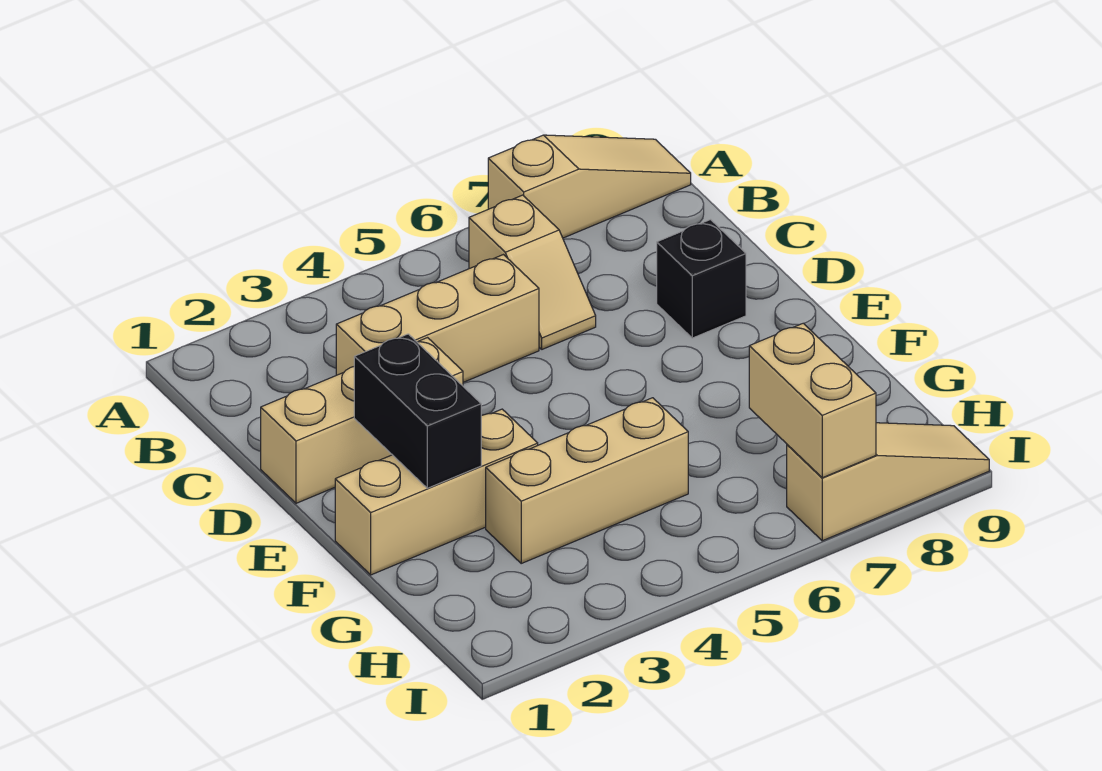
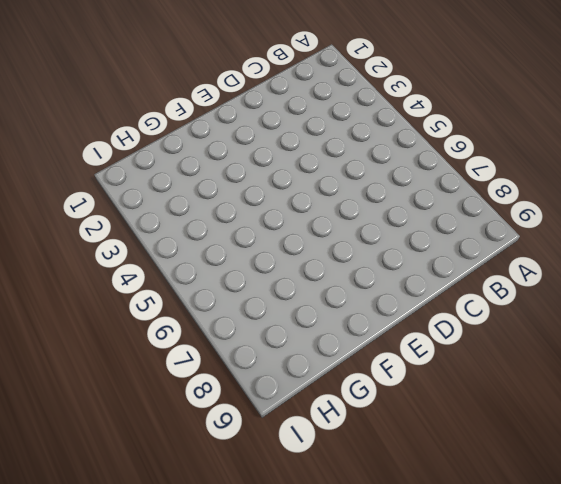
none -> tan 1x3 slope [488,135,691,238]
none -> tan 1x2 slope [469,195,596,349]

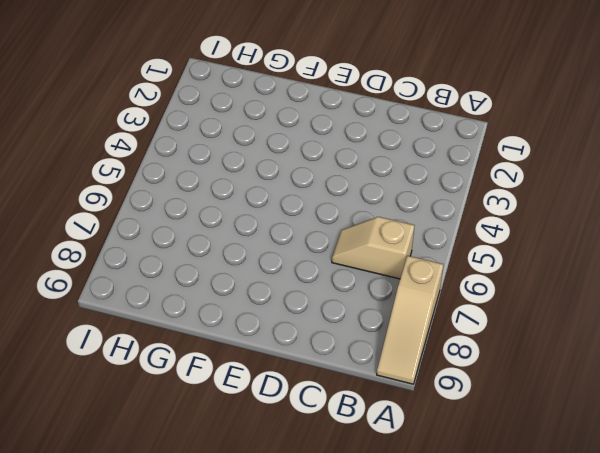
none -> tan 1x3 brick [336,255,539,382]
none -> tan 1x3 brick [261,338,463,503]

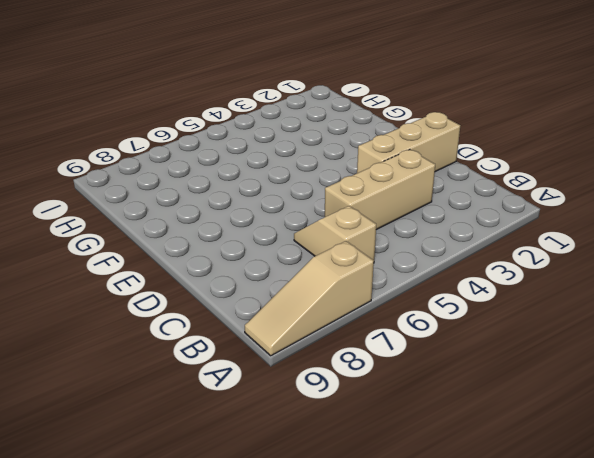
none -> black 1x1 brick [657,220,746,338]
none -> tan 1x3 brick [335,409,538,575]

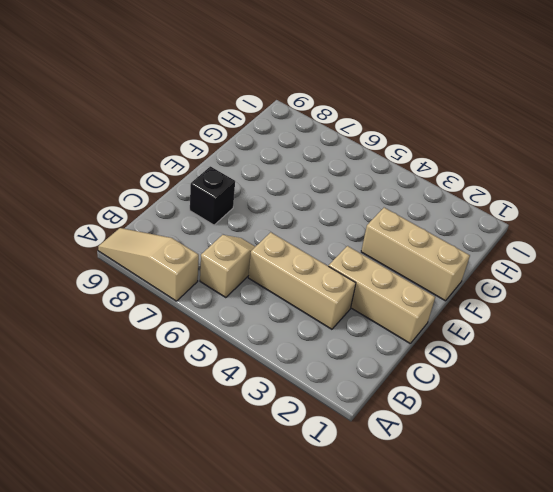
none -> tan 1x3 brick [486,398,688,563]
none -> tan 1x3 slope [787,423,989,541]

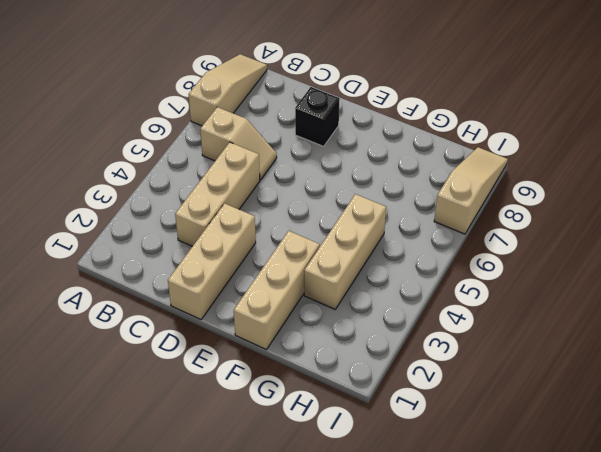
none -> black 1x2 brick [354,334,481,488]
none -> tan 1x2 brick [749,323,876,478]

